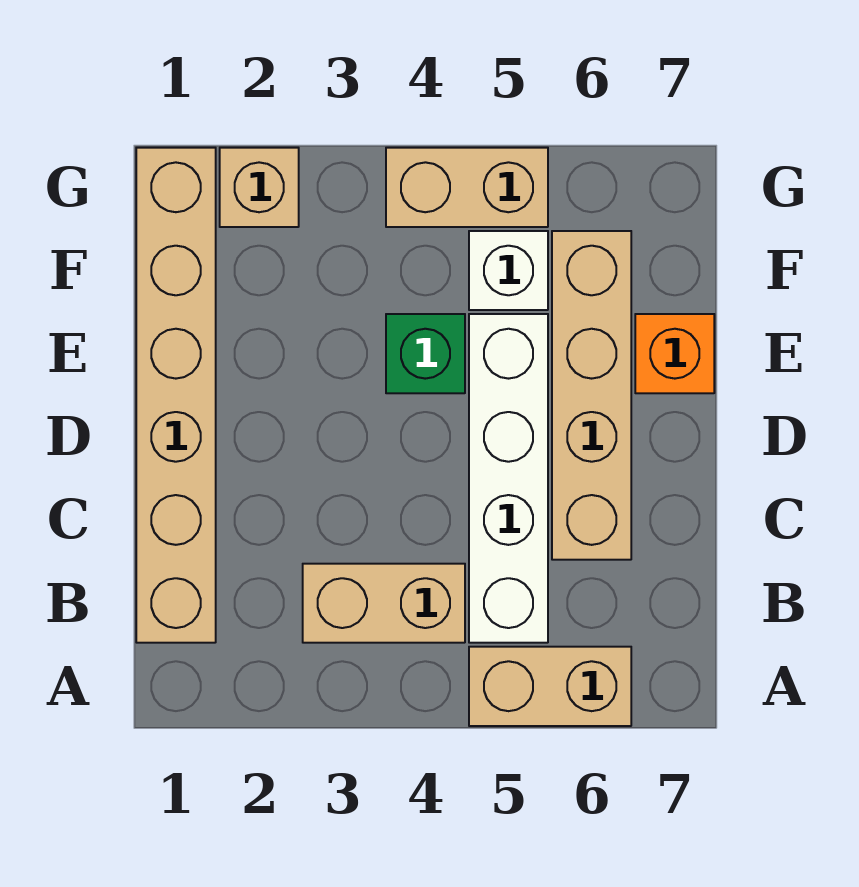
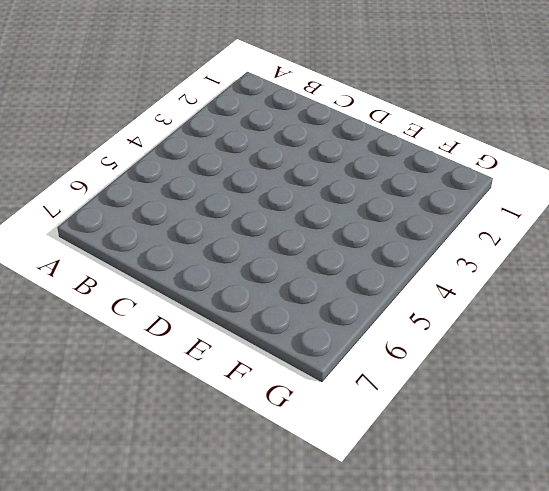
none -> tan 1x2 brick [469,647,631,726]
none -> tan 1x6 brick [136,148,216,643]

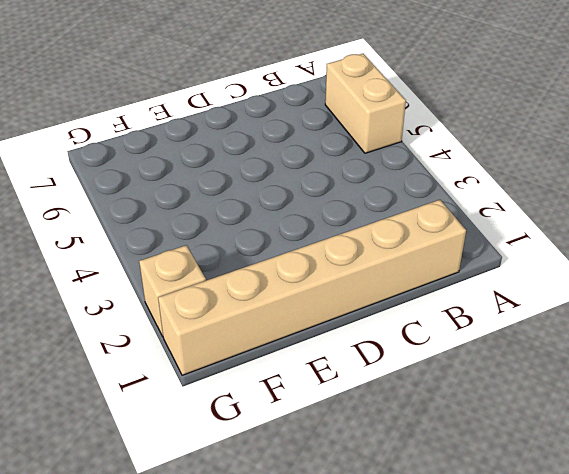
none -> tan 1x2 brick [303,564,465,643]
none -> white 1x4 brick [469,314,548,643]

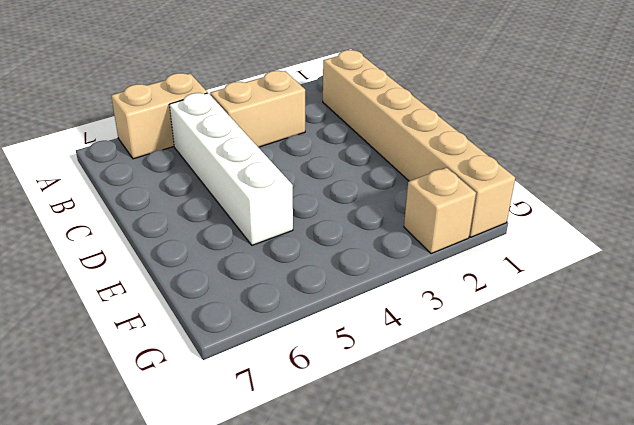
none -> tan 1x4 brick [552,231,631,560]
none -> green 1x1 brick [386,314,465,393]

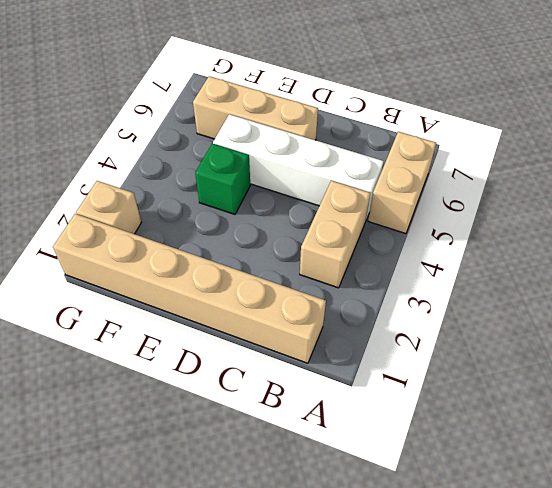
tan 1x3 brick [193,76,318,140] -> tan 1x4 brick [552,231,631,560]
none -> orange 1x1 brick [635,314,714,393]
none -> white 1x1 brick [469,231,548,310]

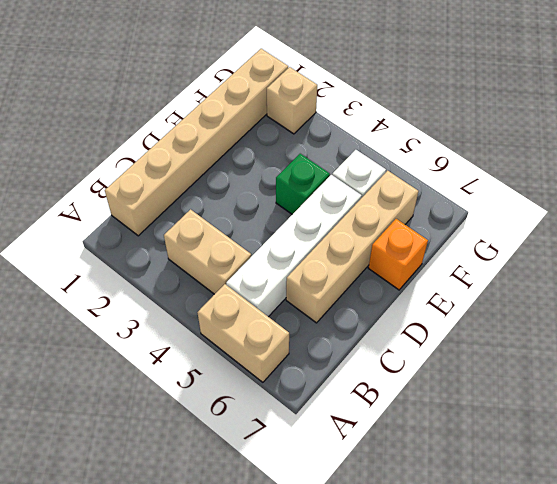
none -> tan 1x2 brick [386,148,548,227]

